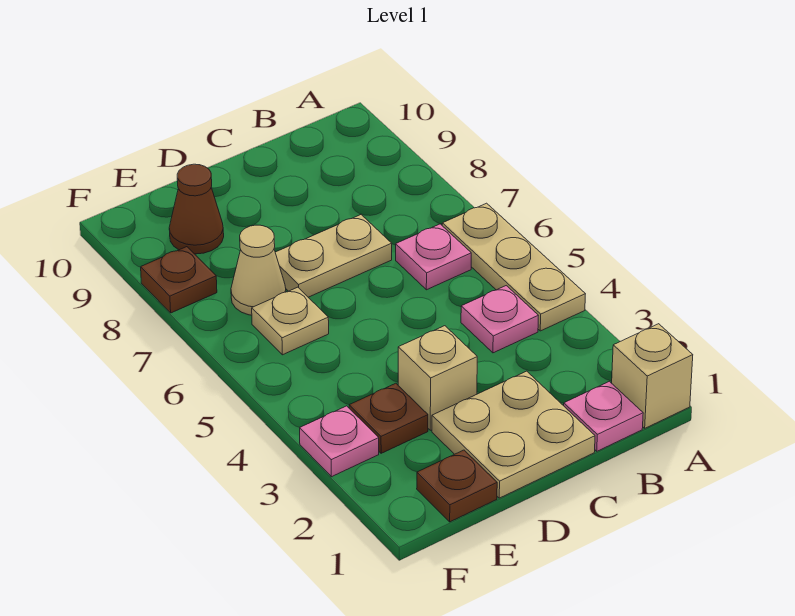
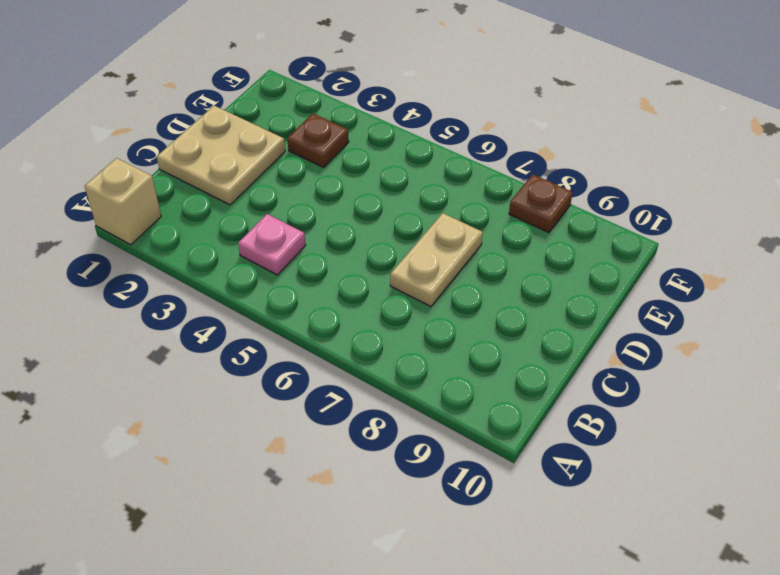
none -> tan 1x3 plate [442,203,585,331]
none -> pink 1x1 plate [564,381,643,451]
none -> pink 1x1 plate [396,224,471,290]

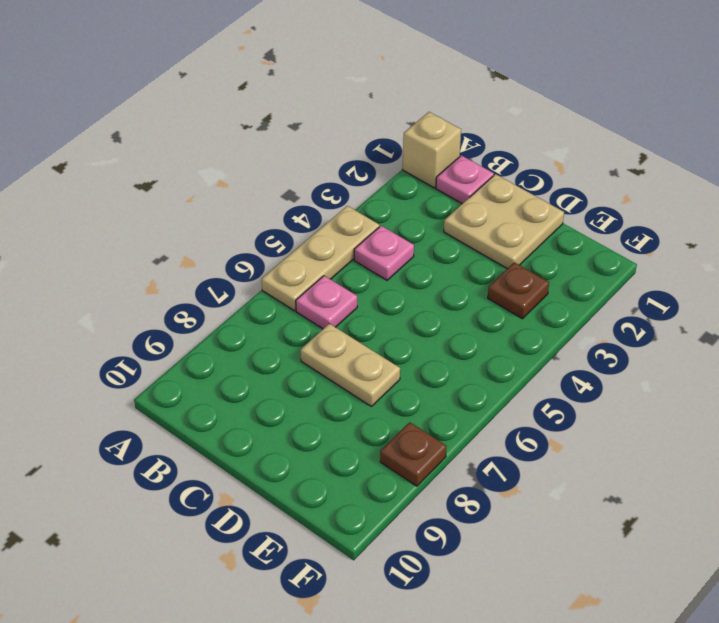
none -> tan 1x1 brick [398,326,477,430]
none -> brown 1x1 plate [417,450,497,522]
none -> tan 1x1 plate [252,287,329,355]

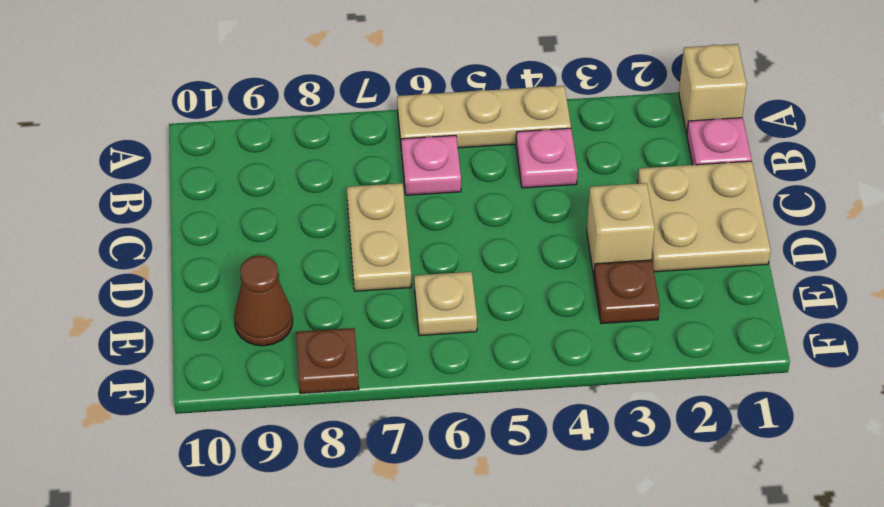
none -> brown 1x1 plate [417,450,497,522]
none -> tan 1x1 cone [231,225,286,315]
none -> pink 1x1 plate [300,406,379,477]

